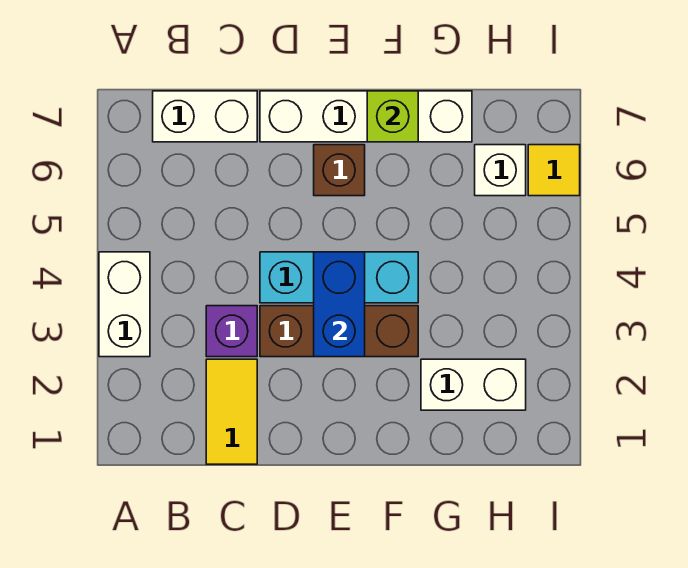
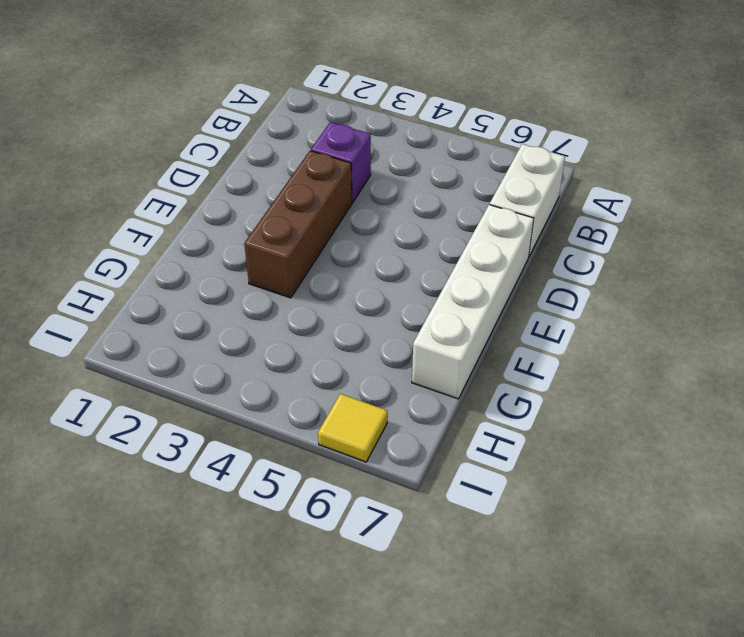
none -> white 1x2 brick [99,252,150,357]
none -> yellow 1x2 tile [206,359,257,464]
none -> cyan 1x3 brick [260,252,418,303]

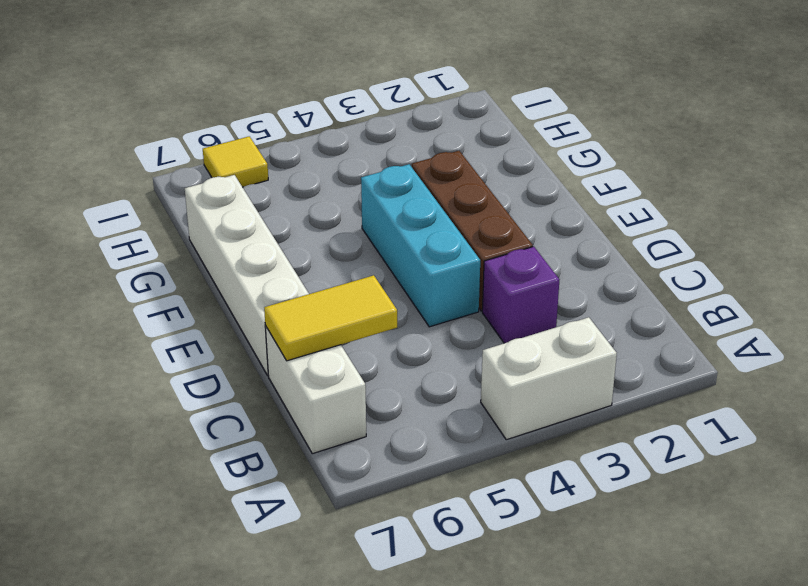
yellow 1x2 tile [264,275,397,361] -> yellow 1x2 tile moved to [206,359,257,464]
none -> brown 1x1 brick [314,145,365,196]
none -> white 1x2 brick [421,359,526,410]
none -> white 1x1 brick [475,145,526,196]

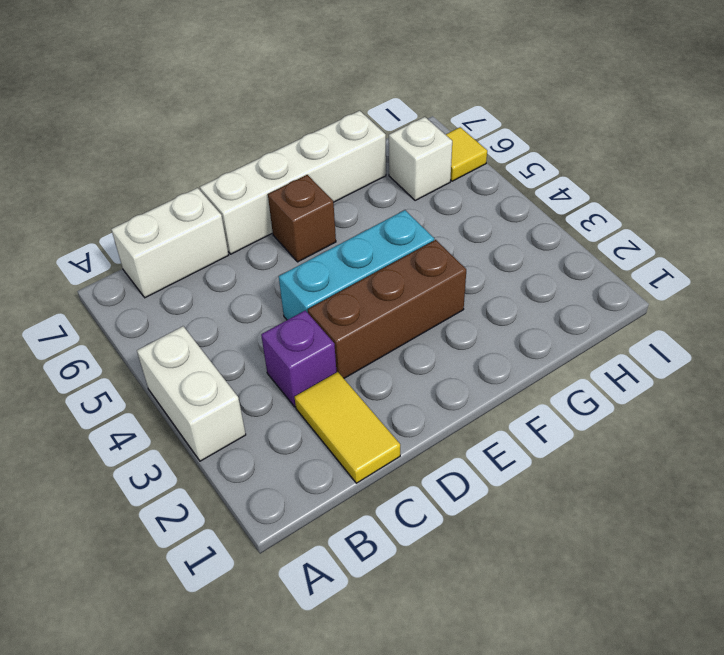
none -> white 1x2 brick [421,359,526,410]
none -> blue 1x2 brick [314,252,365,357]
none -> lime 1x1 brick [367,91,418,142]

